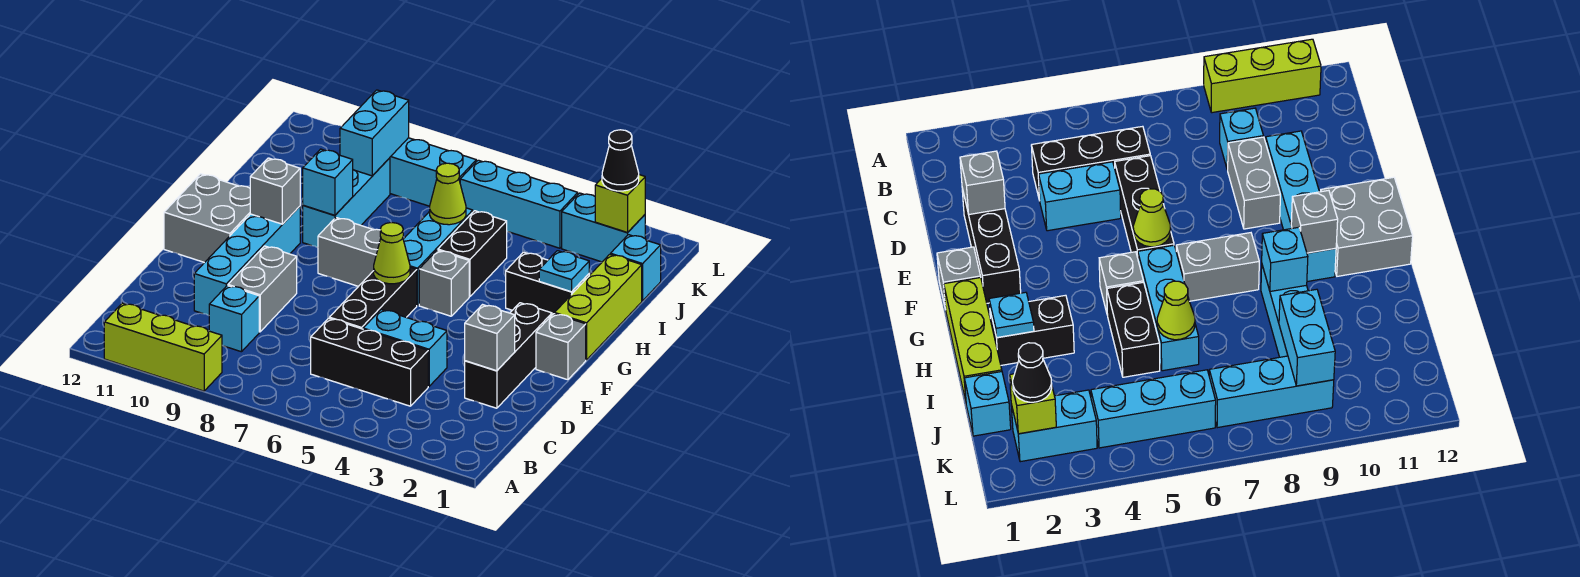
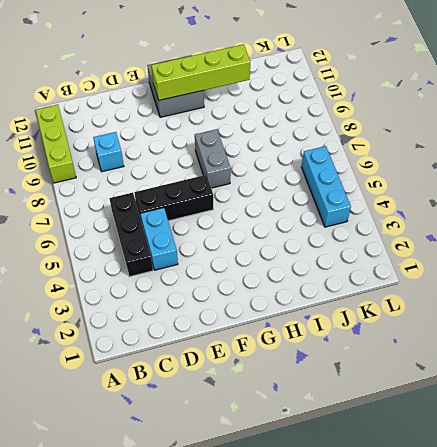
lime 1x4 brick [151,44,250,100] -> none
none -> black 1x3 brick [465,303,552,408]
none -> grey 1x2 brick [228,246,297,332]
none -> cyan 1x4 brick [194,206,300,315]
none -> grey 1x1 brick [536,314,586,380]

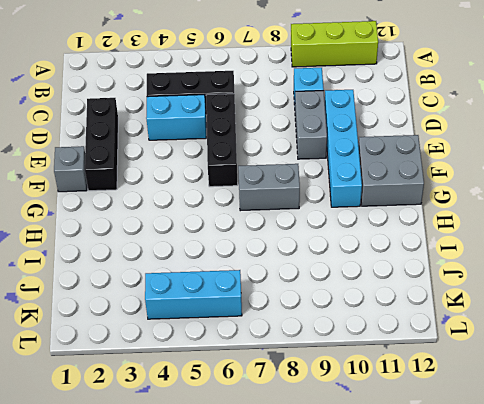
none -> lime 1x3 brick [555,254,642,360]
none -> grey 1x1 brick [419,250,469,316]
none -> cyan 1x3 brick [403,208,473,305]
none -> black 1x2 brick [506,252,589,315]

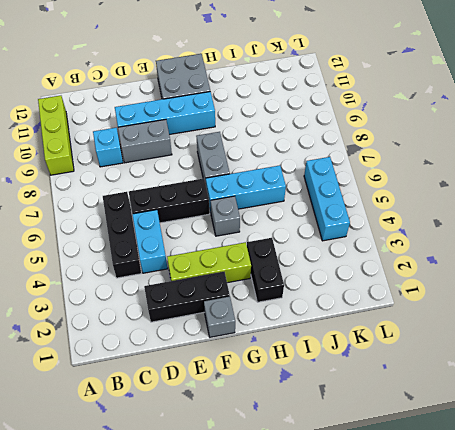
lime 1x3 brick [167,242,251,283] -> lime 1x3 brick moved to [555,254,642,360]
none -> black 1x2 brick [438,211,507,297]
none -> cyan 1x3 brick [303,158,390,248]
none -> cyan 1x1 brick [611,235,661,301]
none -> cyan 1x2 brick [562,193,645,262]

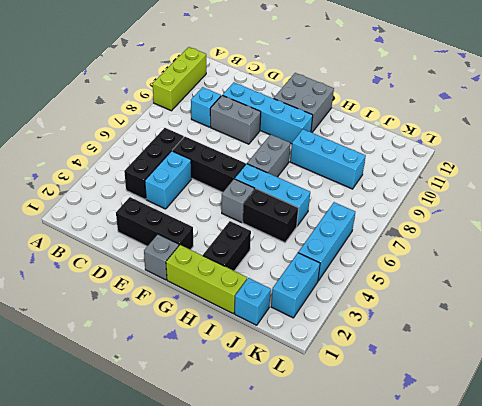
none -> cyan 1x3 brick [390,138,476,206]
none -> grey 1x1 brick [465,305,515,371]
none -> lime 1x1 cone [374,222,410,284]
none -> grey 1x1 brick [250,158,300,224]

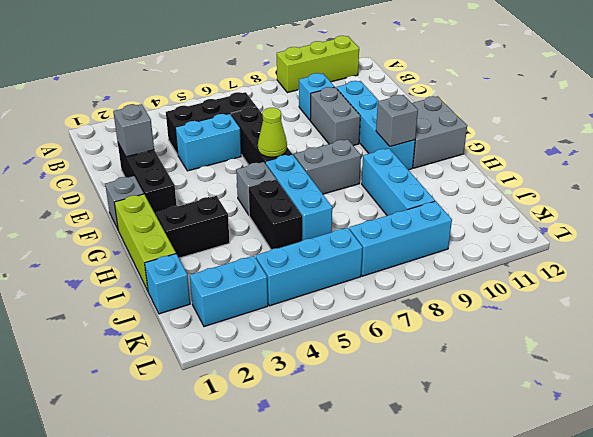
none -> cyan 1x1 plate [539,251,589,292]
none -> cyan 1x1 brick [303,149,353,215]
none -> lime 1x1 cone [430,163,466,225]
none -> cyan 1x2 brick [340,90,409,176]

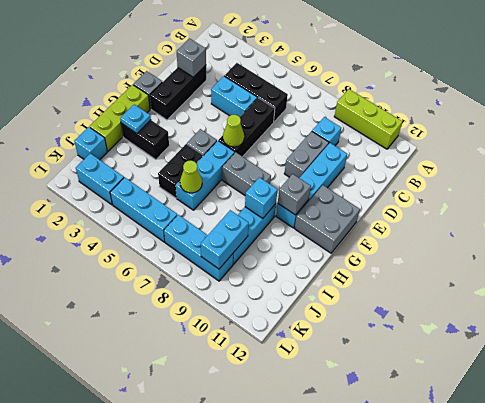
none -> lime 1x1 brick [595,175,645,232]
none -> black 1x1 cone [602,130,639,191]

